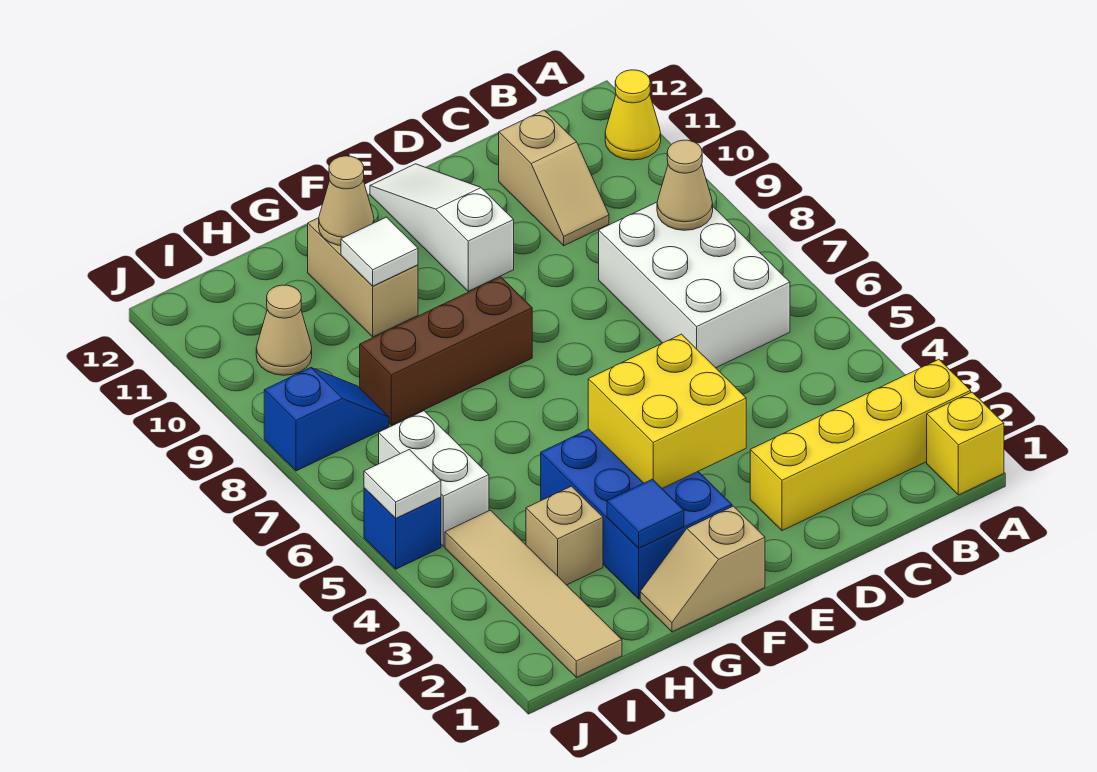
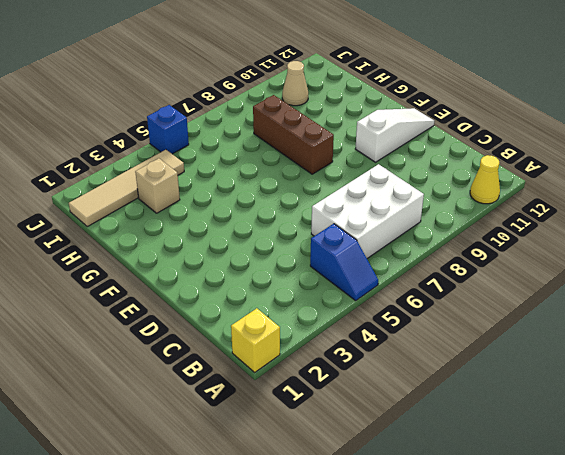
blue 1x2 slope [310,224,378,301] -> blue 1x2 slope moved to [264,368,389,471]
none -> yellow 1x4 brick [750,359,971,531]
none -> tan 1x2 slope [499,110,609,246]
none -> tan 1x2 slope [640,506,765,632]

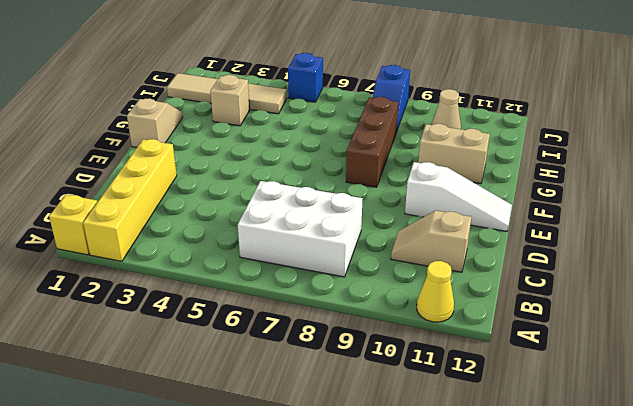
none -> blue 2x3 brick [541,429,732,599]
none -> white 1x2 brick [379,411,489,546]
none -> tan 1x1 cone [657,140,713,230]

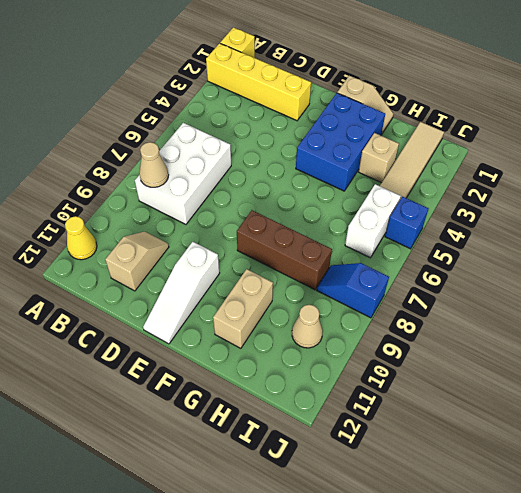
none -> yellow 2x2 brick [588,334,746,488]
none -> blue 1x1 tile [607,479,684,548]
none -> white 1x1 tile [341,217,418,286]

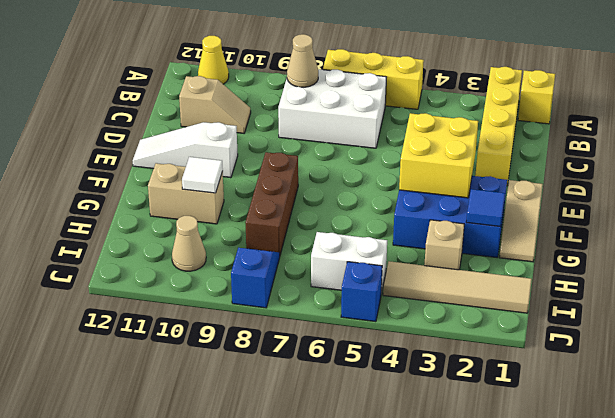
yellow 1x3 brick [323,49,424,109] -> none
none -> tan 1x1 cone [319,156,374,246]
none -> white 1x1 tile [364,449,441,518]

